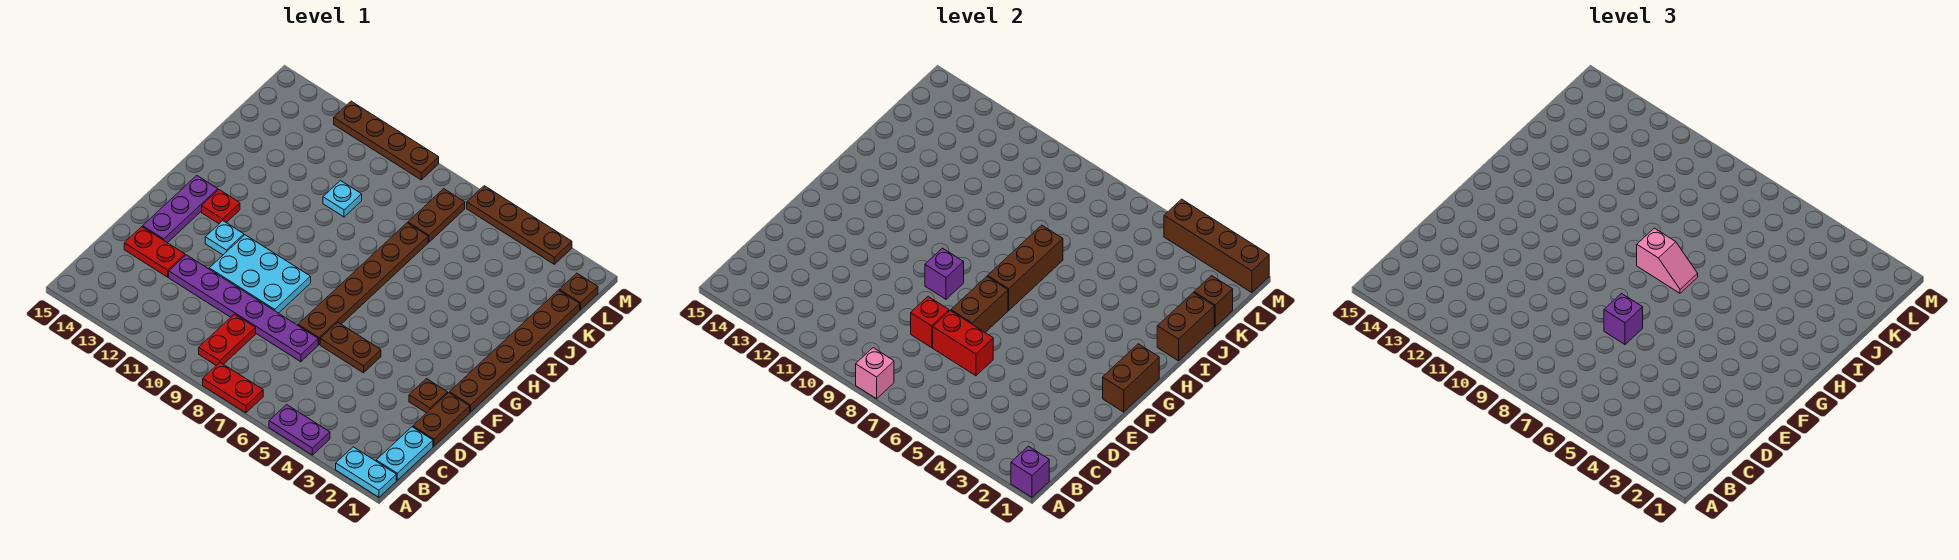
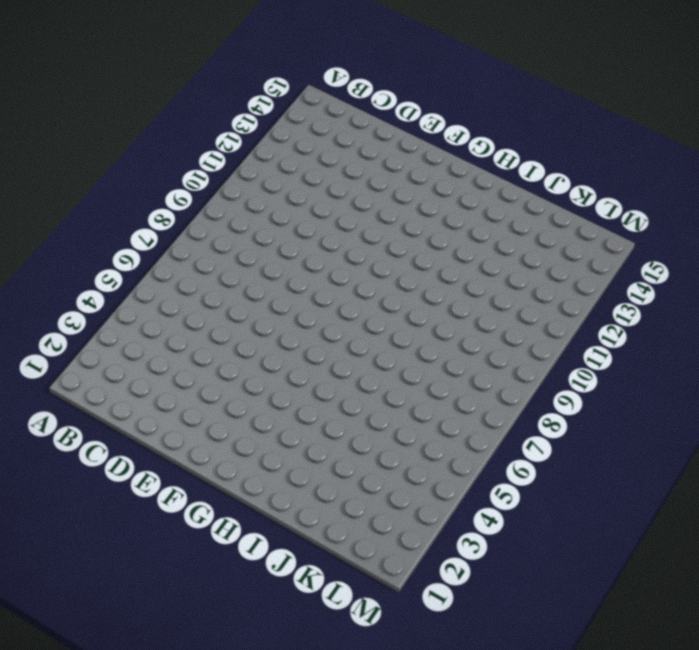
none -> cyan 1x2 plate [336,447,396,497]
none -> purple 1x2 plate [269,405,330,455]
none -> red 1x2 plate [203,363,263,413]
none -> cyan 1x2 plate [376,427,433,480]

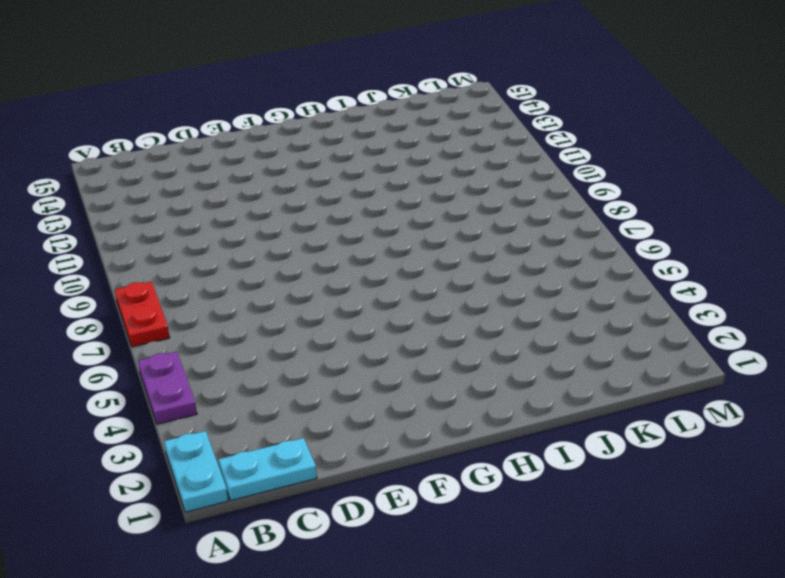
none -> red 1x2 plate [199,314,256,365]
none -> brown 1x2 plate [413,393,470,446]
none -> purple 1x6 plate [169,255,318,362]
none -> red 1x2 plate [124,227,185,277]

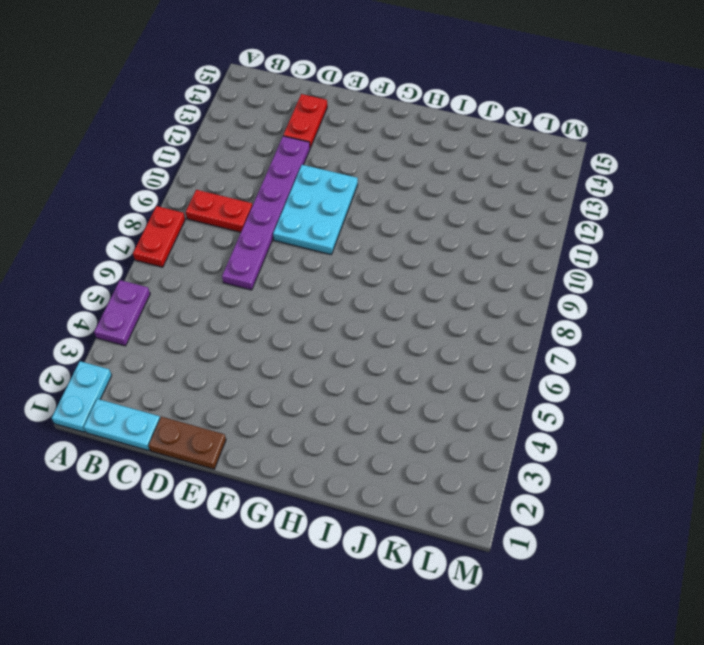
none -> brown 1x1 plate [409,379,448,413]
none -> brown 1x2 plate [320,322,381,373]
none -> brown 1x6 plate [298,223,428,345]
none -> purple 1x3 plate [143,176,218,243]

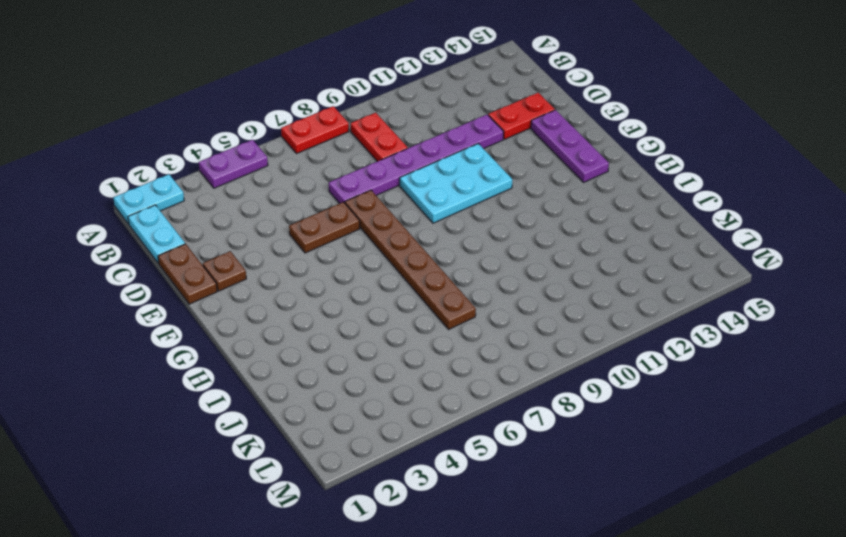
none -> brown 1x6 plate [450,290,580,412]
none -> cyan 1x1 plate [205,221,244,255]
none -> red 1x1 plate [202,190,240,224]
none -> cyan 1x1 plate [323,181,362,217]

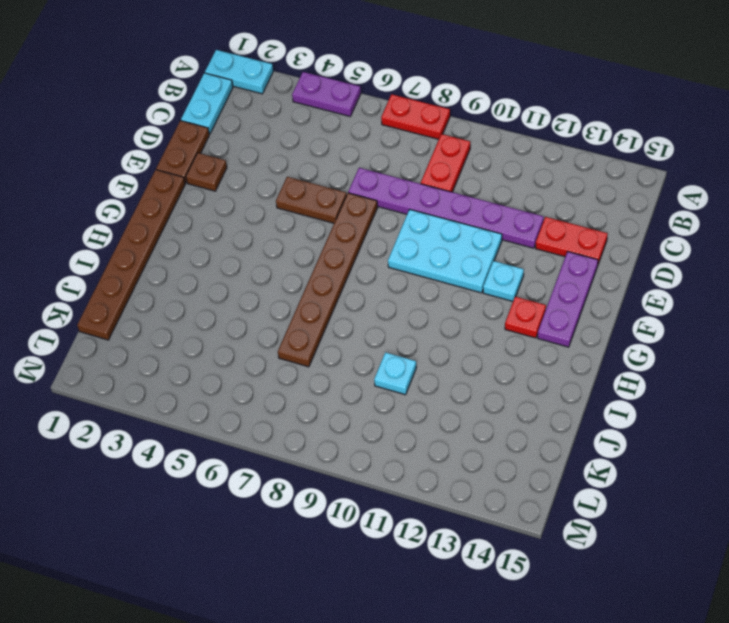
none -> brown 1x2 plate [408,189,465,242]
none -> brown 1x1 plate [559,273,598,310]
none -> brown 1x4 plate [467,186,572,264]
none -> brown 1x4 plate [334,101,439,180]

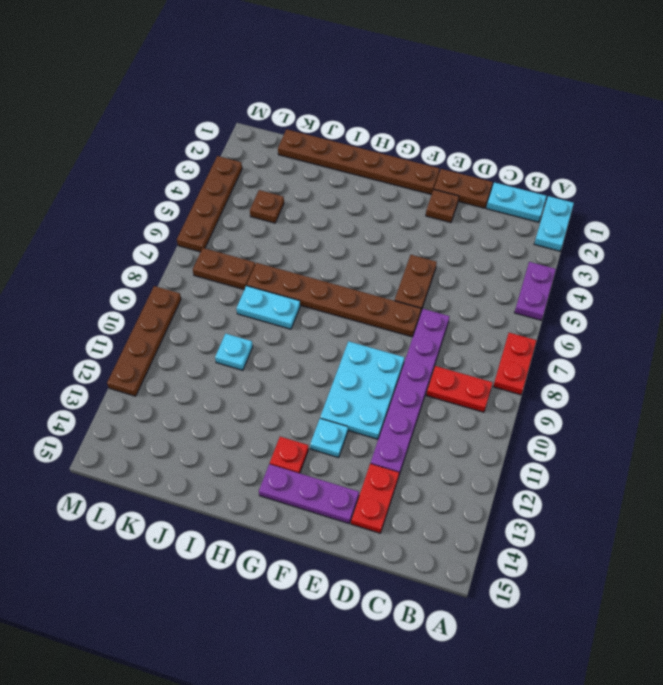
cyan 1x2 plate [236,286,300,329] -> none
brown 1x1 plate [250,190,284,223] -> brown 1x1 plate moved to [559,273,598,310]
none -> purple 1x1 brick [1011,446,1049,497]
none -> pink 1x1 brick [856,348,894,399]
none -> red 1x2 brick [933,311,993,376]
none -> red 1x1 brick [911,297,949,347]

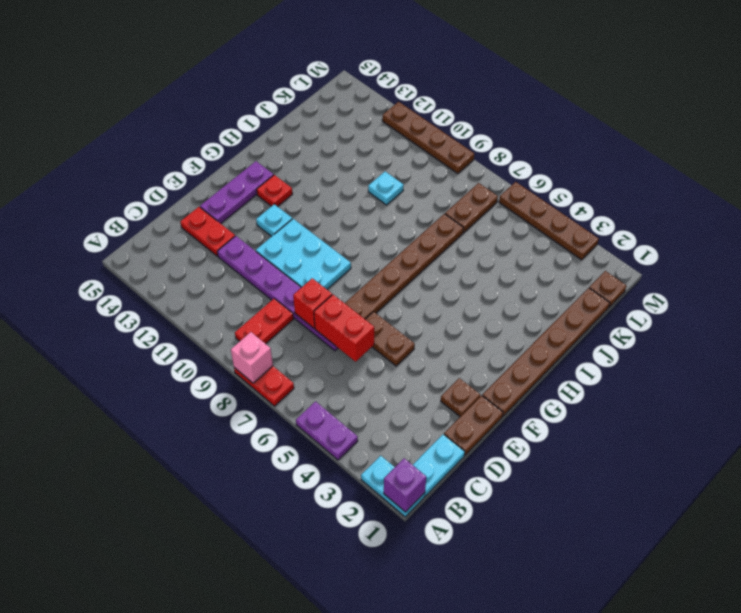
none -> brown 1x2 brick [951,277,1008,332]
none -> brown 1x2 brick [1103,344,1159,412]
none -> purple 1x1 brick [925,248,964,299]
none -> brown 1x3 brick [988,225,1063,310]

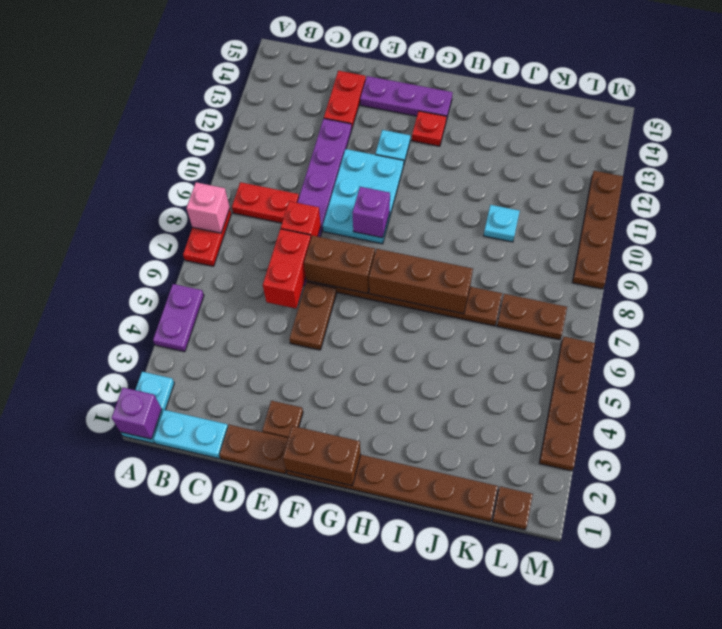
none -> brown 1x2 brick [1157,293,1214,361]
none -> brown 1x1 brick [1194,276,1233,327]
none -> brown 1x4 brick [1164,199,1269,293]
none -> purple 1x1 brick [1604,294,1643,345]

